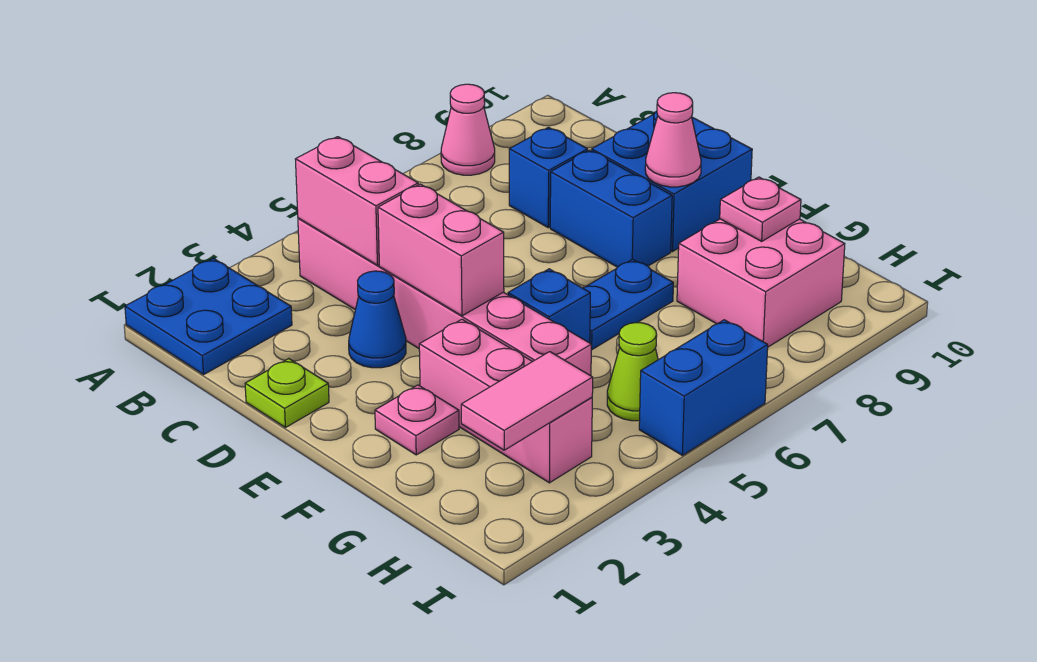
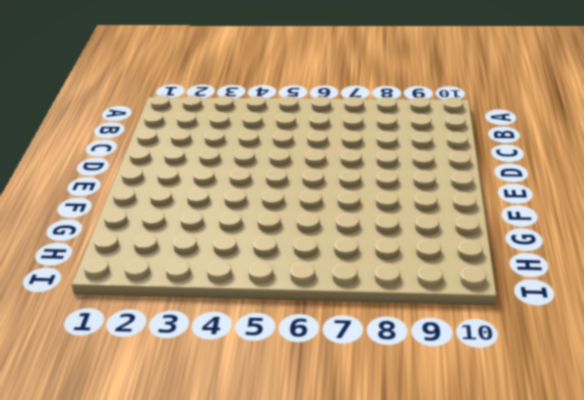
none -> blue 2x2 plate [125,259,292,375]
none -> pink 1x1 cone [441,84,495,175]
none -> pink 1x6 brick [298,218,591,376]

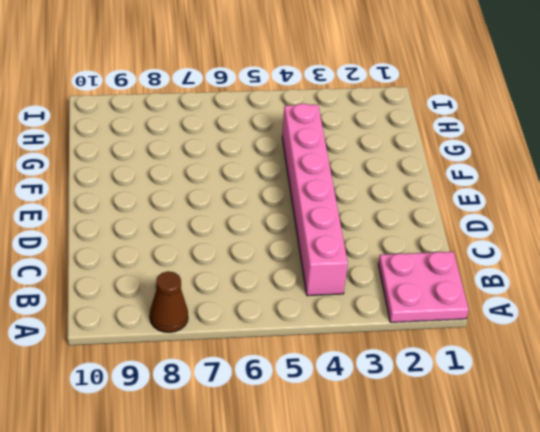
pink 2x2 plate [378,252,469,322] -> blue 2x2 plate [125,259,292,375]
brown 1x1 cone [150,271,188,332] -> pink 1x1 cone [441,84,495,175]
none -> blue 1x1 brick [509,127,588,228]
none -> lime 1x1 plate [245,359,329,428]
none -> blue 1x1 cone [349,271,406,368]

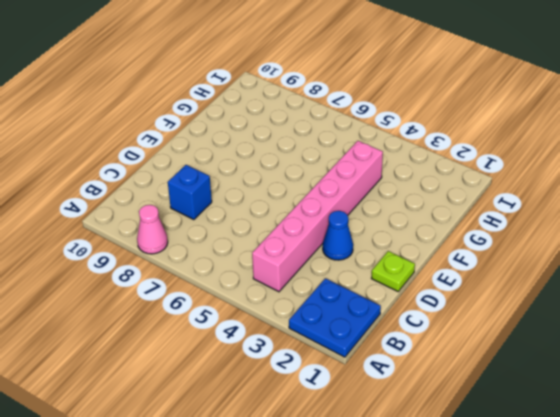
none -> blue 1x2 brick [550,150,672,267]
none -> blue 2x2 brick [592,111,752,251]
none -> pink 1x1 plate [375,385,459,455]

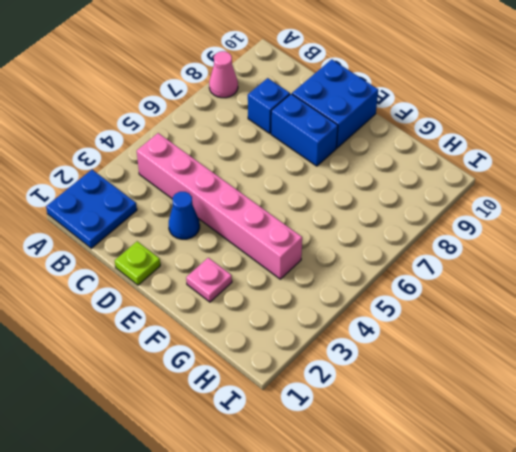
none -> pink 1x3 brick [419,319,592,483]
none -> blue 1x1 brick [508,269,590,343]
none -> blue 1x2 plate [583,259,673,350]

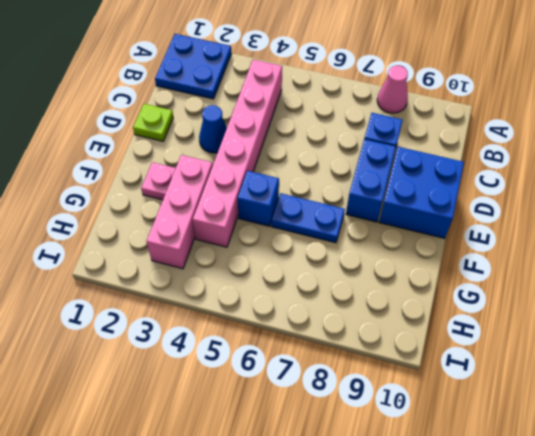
none -> pink 2x2 brick [677,219,845,347]
none -> lime 1x1 cone [607,323,658,421]
none -> blue 1x2 brick [639,320,768,455]

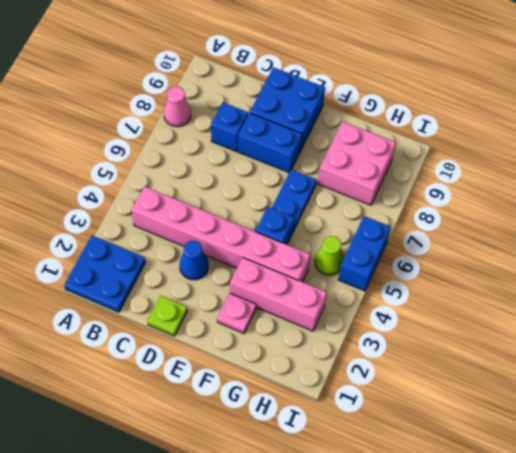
none -> pink 1x2 brick [295,137,418,265]
none -> pink 1x2 brick [378,184,504,316]
none -> pink 1x1 cone [645,93,701,187]

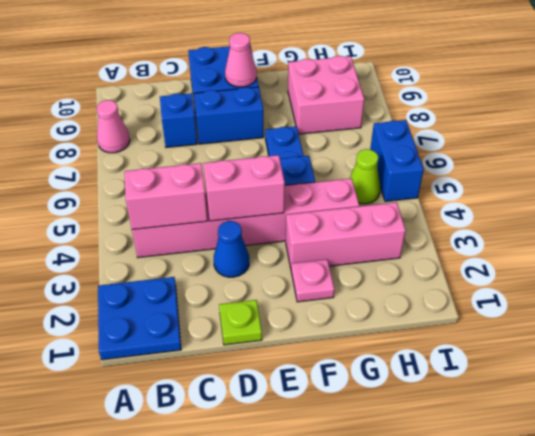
none -> pink 1x1 plate [720,177,801,241]
none -> pink 1x2 tile [461,352,593,450]

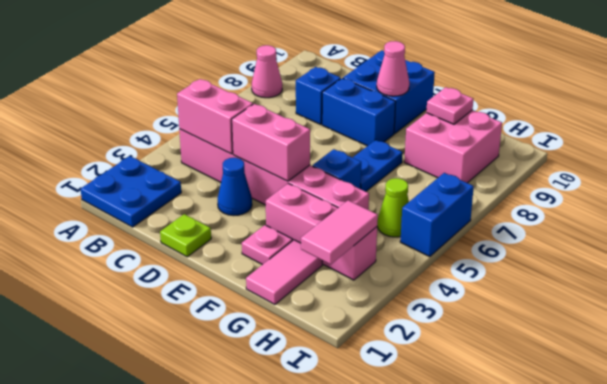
pink 1x2 tile [246,240,322,304] -> none

